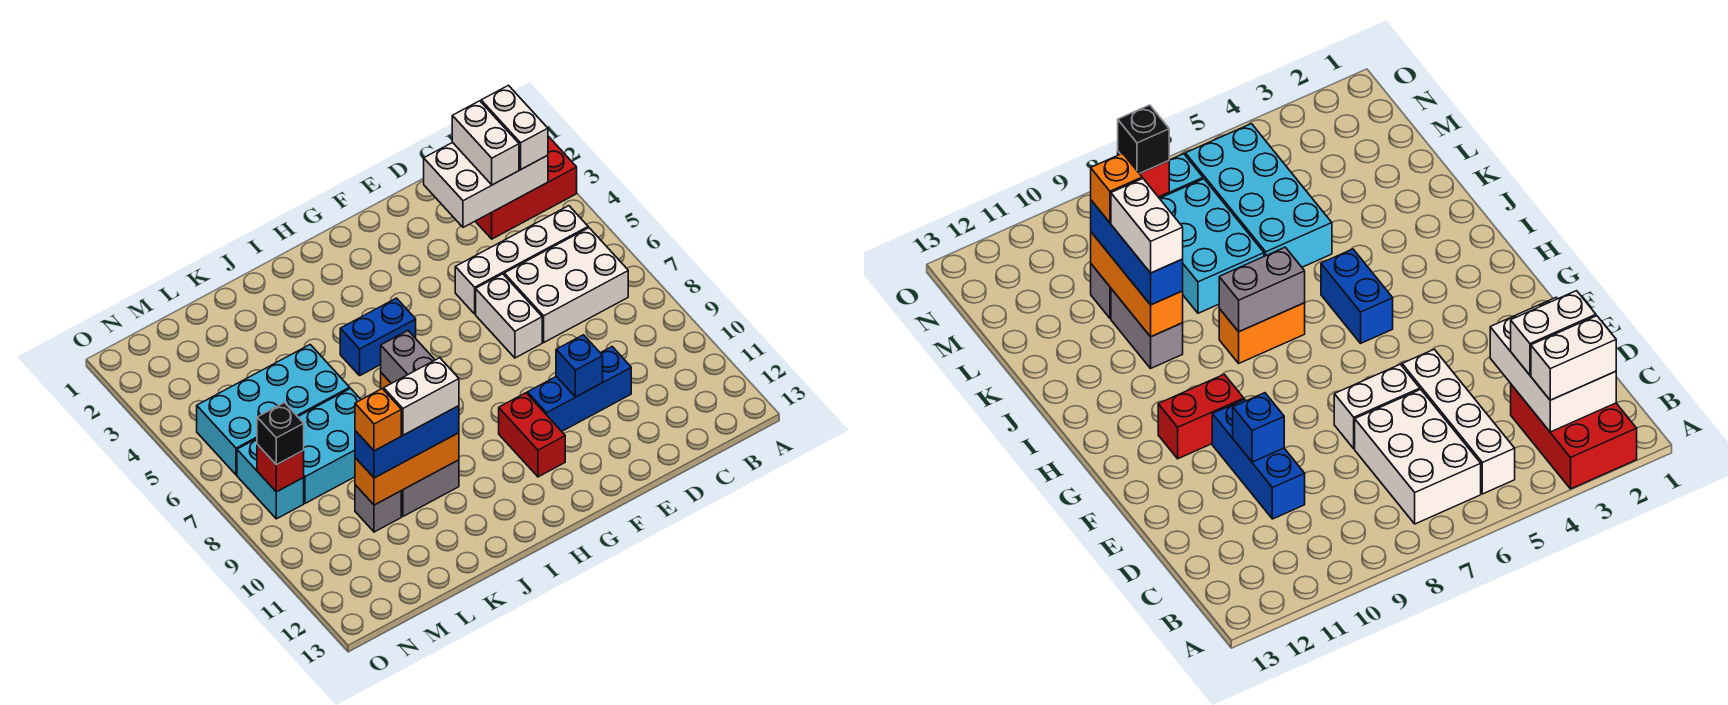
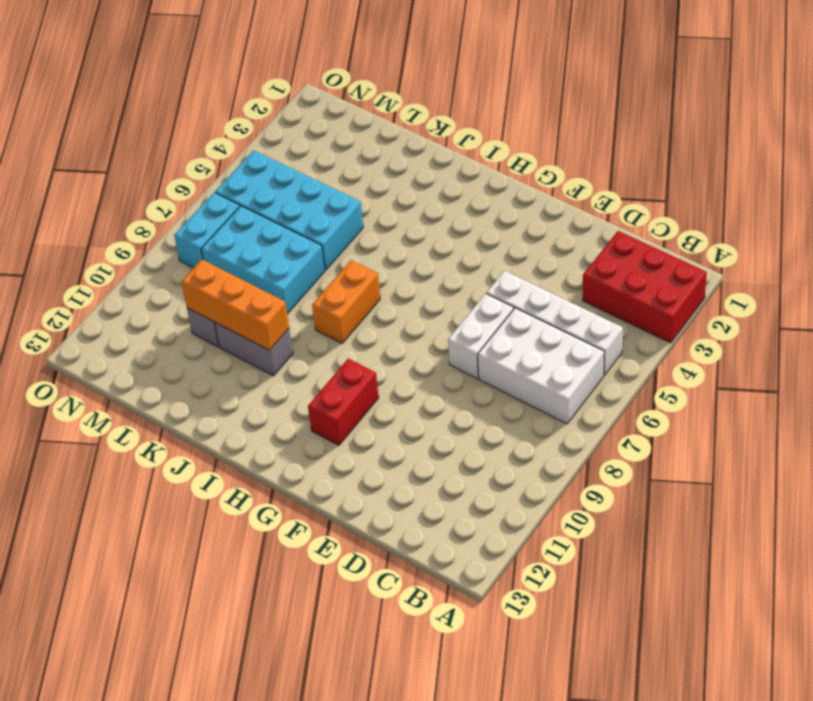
none -> blue 1x3 brick [527,347,631,431]
none -> blue 1x2 brick [340,298,416,375]
none -> white 2x3 brick [424,142,548,227]

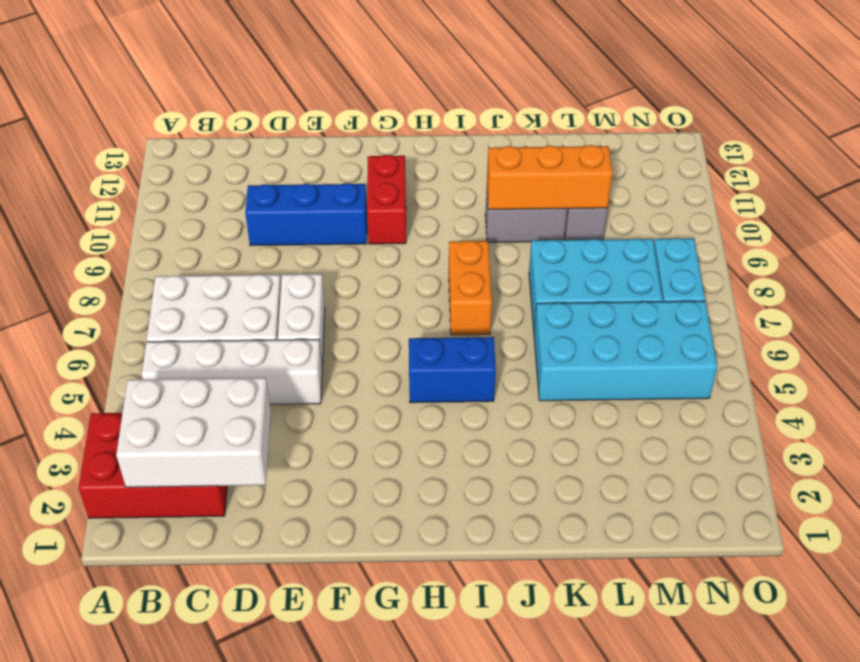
none -> blue 1x1 brick [556,335,603,397]
none -> grey 1x2 brick [381,331,435,384]
none -> red 1x1 brick [257,445,304,492]

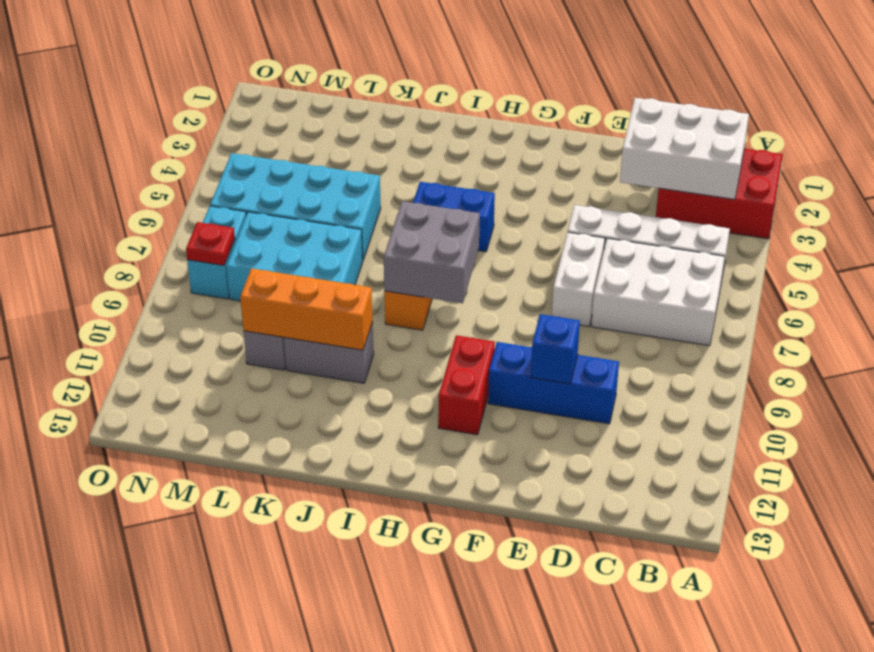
grey 2x2 brick [384,201,480,303] -> grey 1x2 brick [381,331,435,384]
red 1x1 plate [186,222,235,265] -> red 1x1 brick [257,445,304,492]
none -> white 1x2 brick [481,85,548,169]
none -> white 1x2 brick [452,101,519,185]
none -> blue 1x3 brick [355,406,459,478]

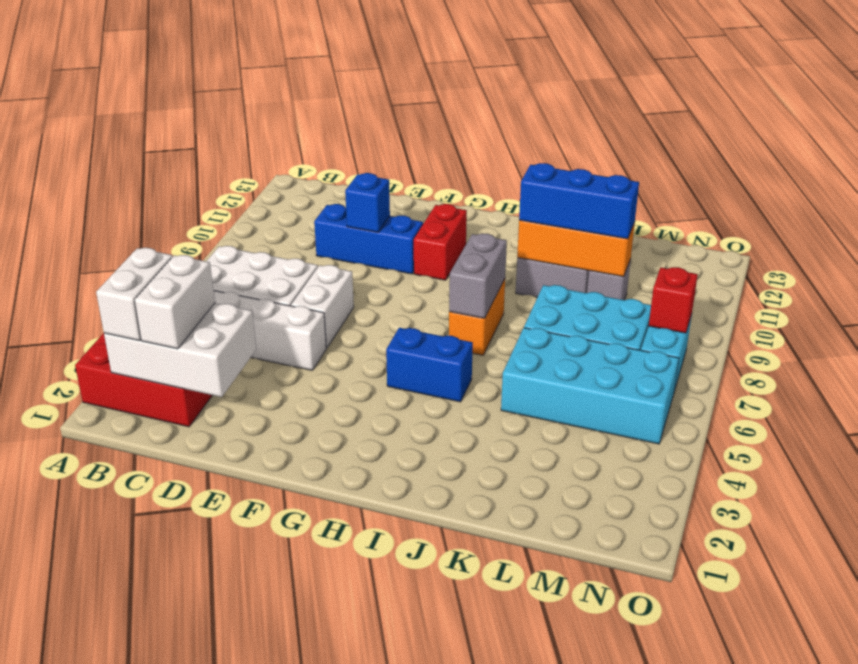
none -> black 1x1 brick [257,403,304,465]
none -> white 1x2 brick [384,358,459,435]
none -> orange 1x1 brick [355,389,401,451]

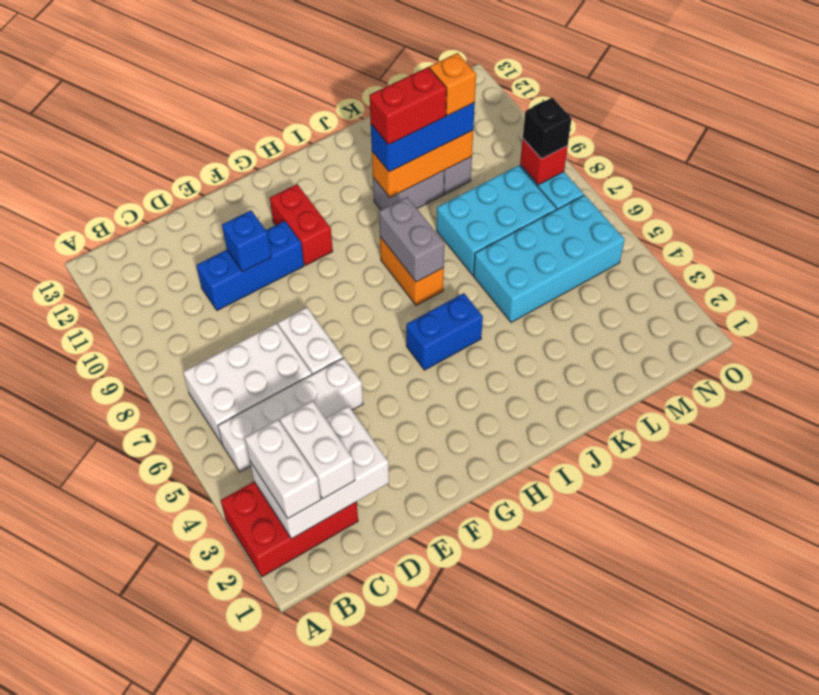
red 1x2 brick [370,67,447,145] -> white 1x2 brick [384,358,459,435]

